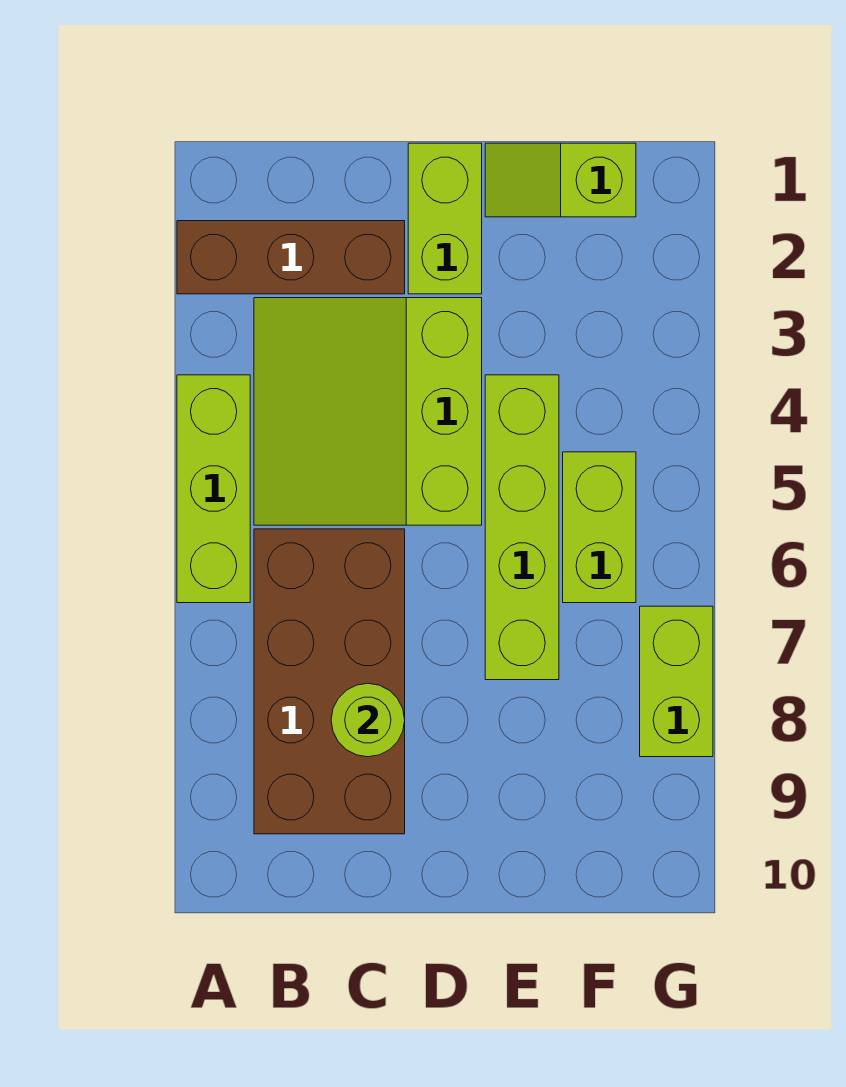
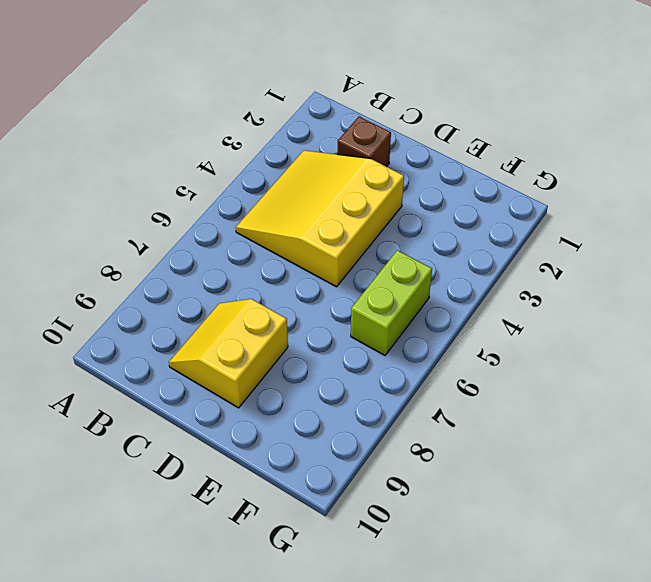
yellow 3x3 slope [236,150,404,287] -> lime 3x3 slope [254,298,482,525]
brown 1x1 brick [338,117,391,167] -> brown 1x3 brick [177,221,405,294]
yellow 2x2 slope [169,299,288,408] -> brown 2x4 brick [254,529,405,834]
none -> lime 1x3 brick [177,375,250,603]
none -> lime 1x2 brick [408,143,482,294]

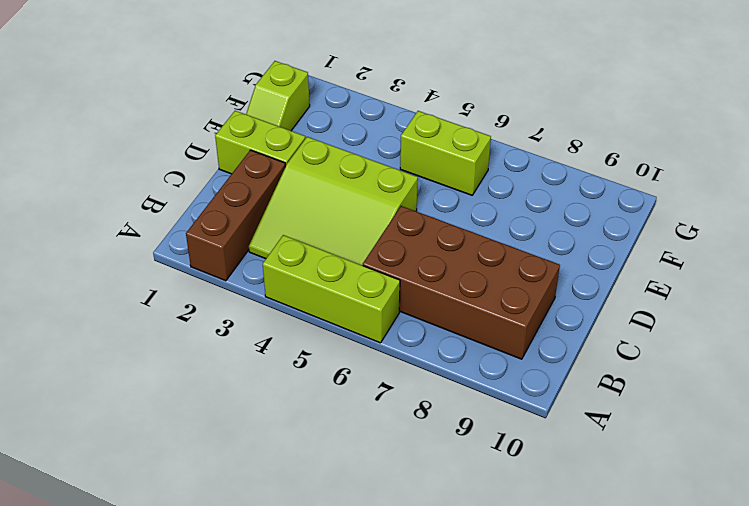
none -> lime 1x4 brick [485,375,559,680]
none -> lime 1x2 brick [640,606,713,757]

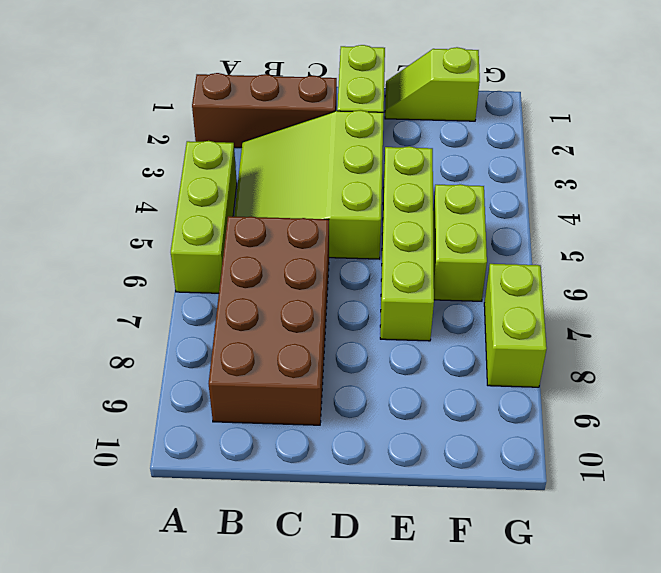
none -> lime 1x1 round brick [331,683,405,757]

